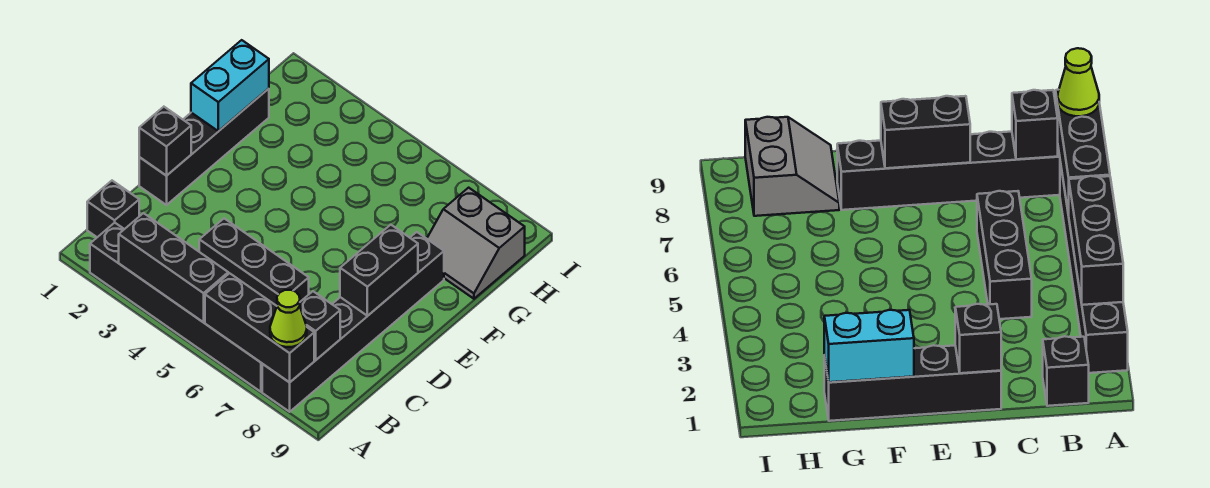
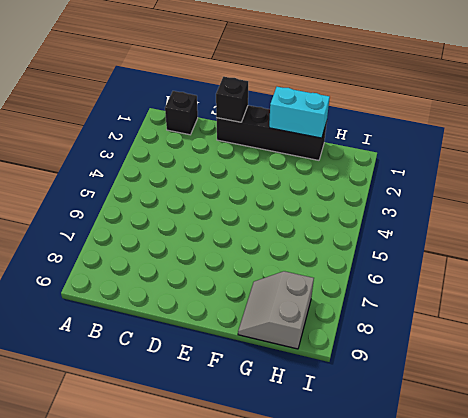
none -> black 1x6 brick [90,223,262,392]
none -> black 1x6 brick [262,232,444,412]
none -> black 1x3 brick [199,218,309,306]

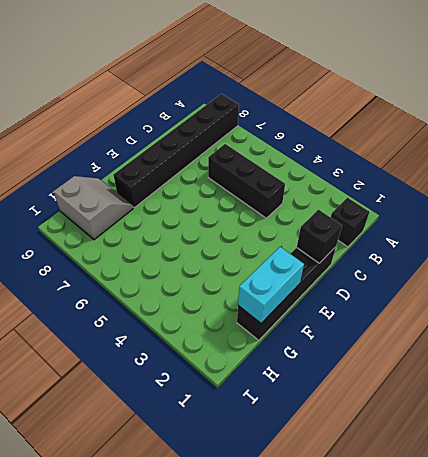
none -> black 1x6 brick [90,223,262,392]
none -> black 1x3 brick [119,213,228,322]
none -> black 1x3 brick [205,273,314,382]

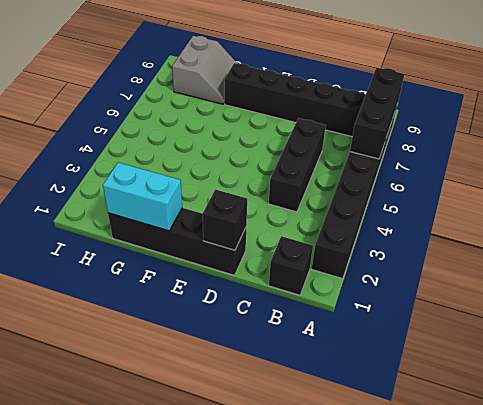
none -> black 1x3 brick [119,213,228,322]
none -> black 1x1 brick [300,291,340,360]
none -> black 1x2 brick [340,225,418,316]

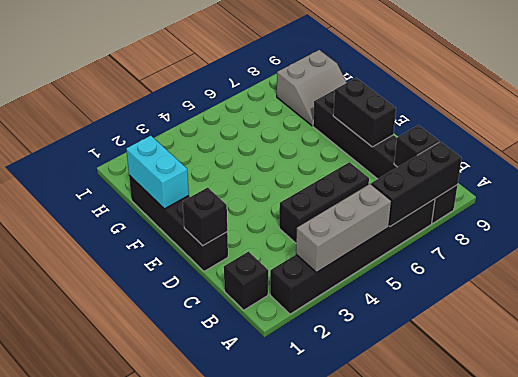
grey 1x3 brick [296,184,392,272] -> black 1x3 brick [119,213,228,322]
none -> lime 1x1 cone [270,290,307,347]

